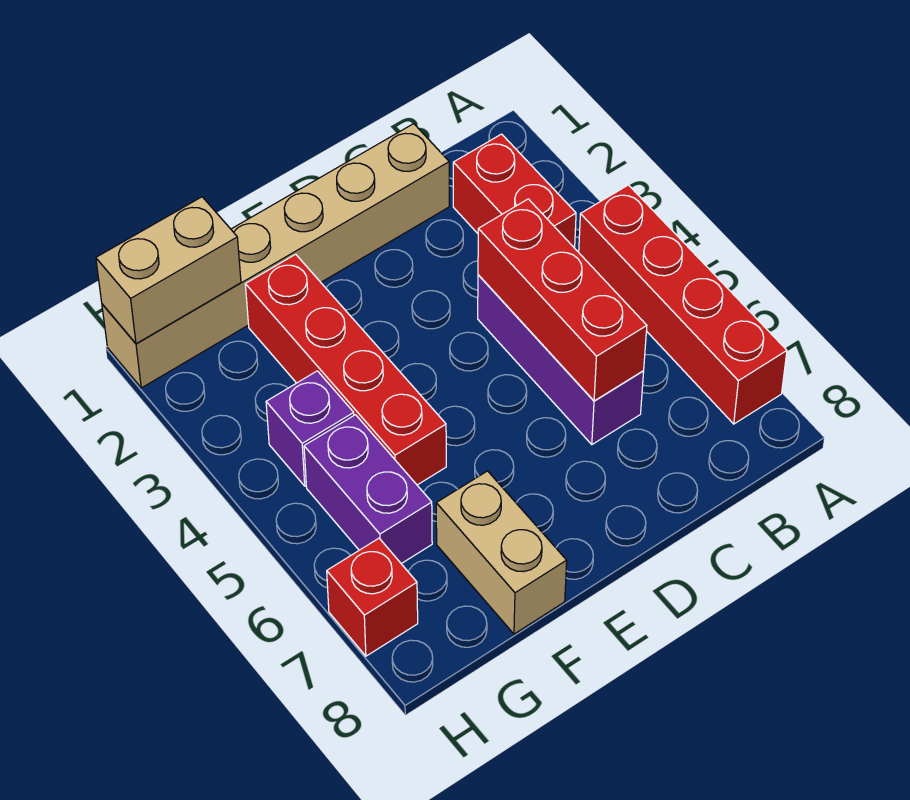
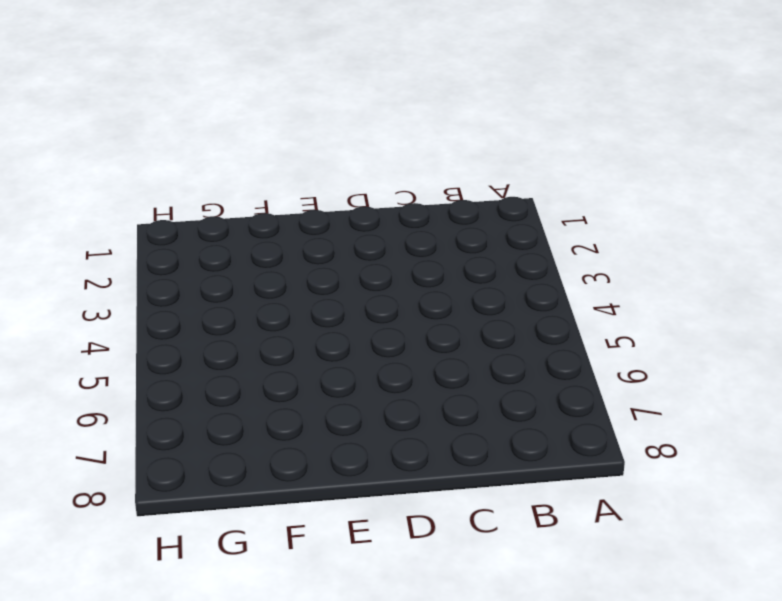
none -> red 1x4 brick [579,185,787,424]
none -> red 1x2 brick [453,134,576,248]

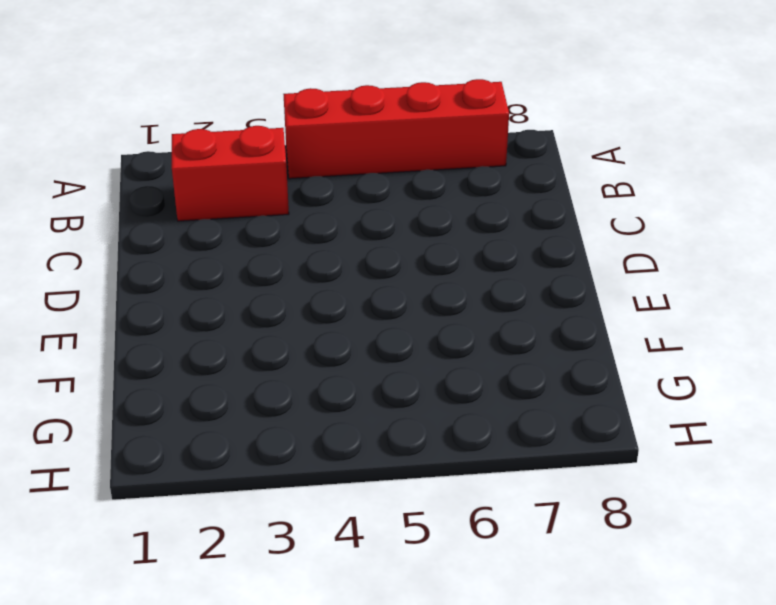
none -> tan 1x6 brick [102,124,449,388]
none -> purple 1x3 brick [478,275,644,444]

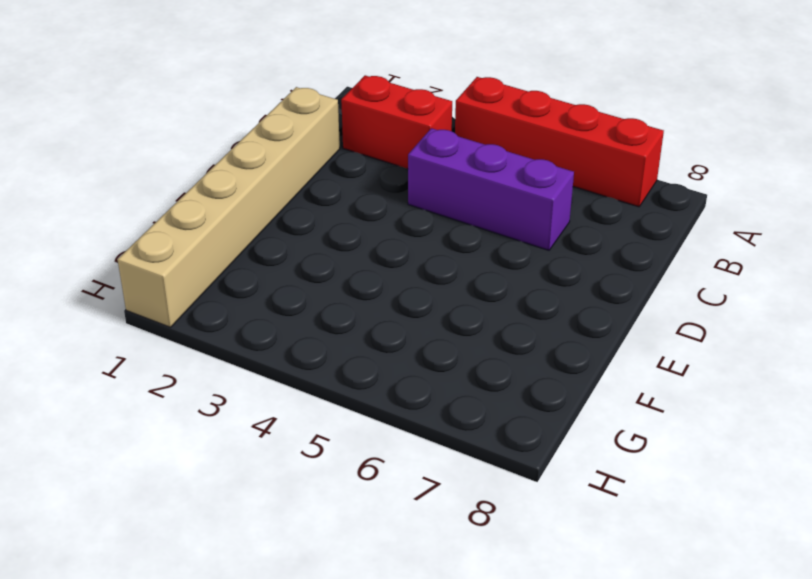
none -> red 1x4 brick [245,254,446,485]
none -> tan 1x2 brick [436,471,567,634]

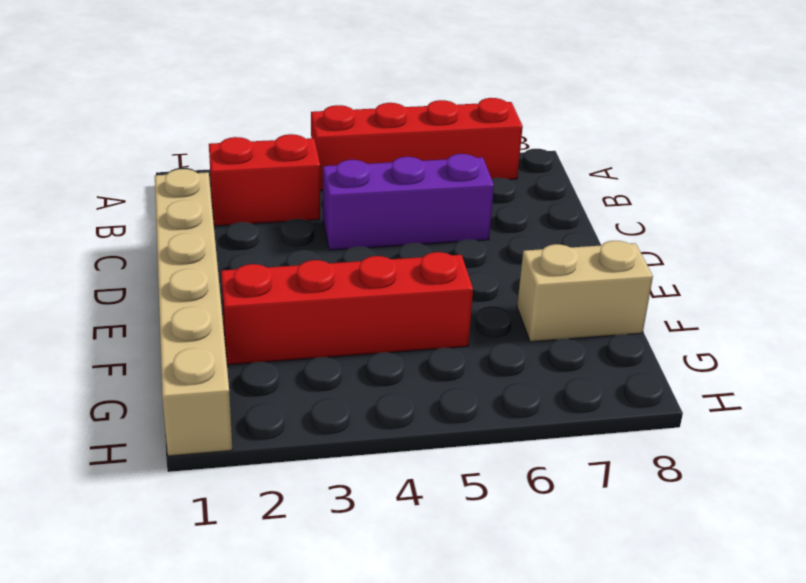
none -> purple 1x1 brick [266,371,354,486]
none -> purple 1x2 brick [304,415,432,564]

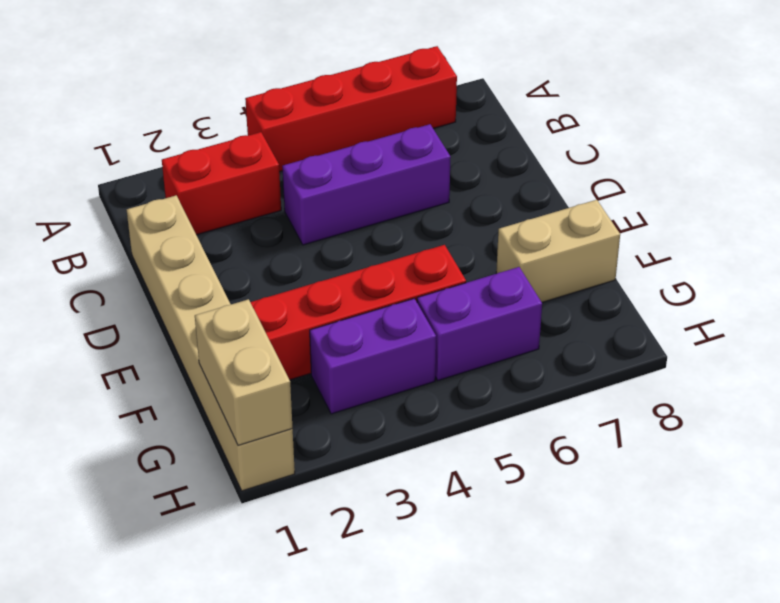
purple 1x2 brick [310,298,436,414] -> purple 1x1 brick [266,371,354,486]
none -> red 1x1 brick [327,538,418,656]
none -> red 1x3 brick [478,199,647,401]

